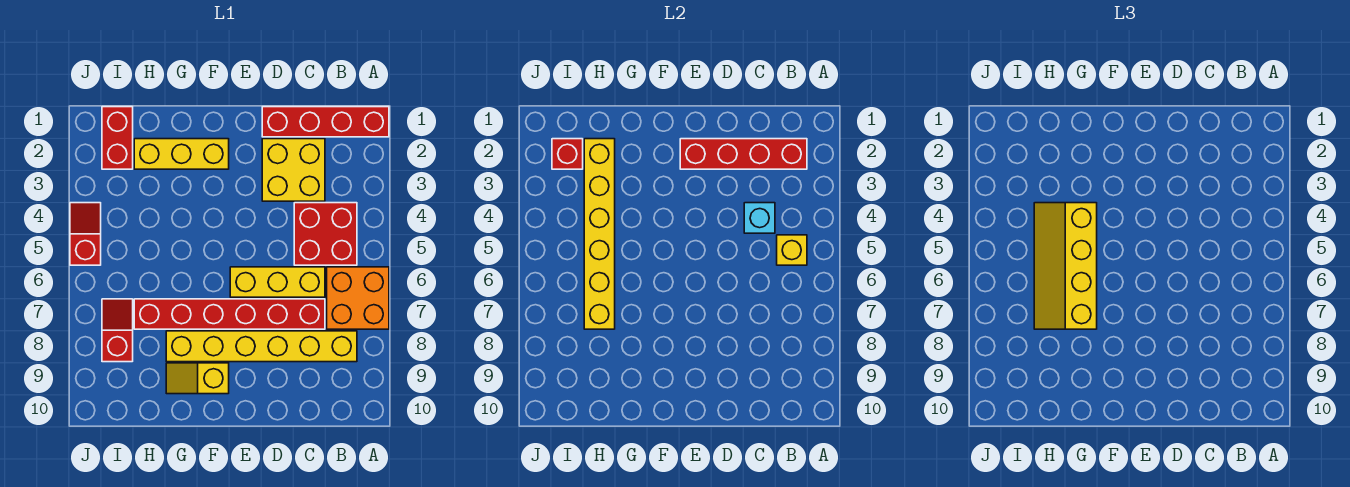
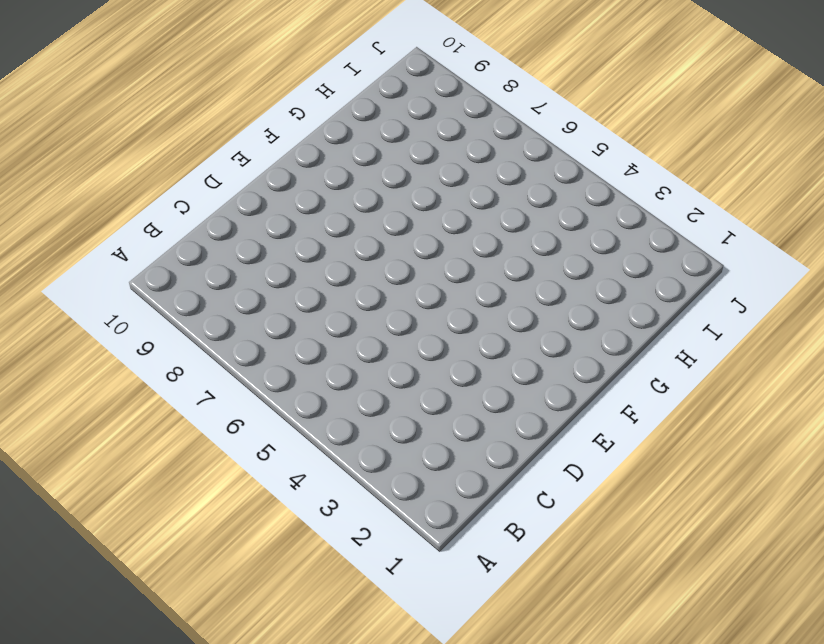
none -> red 1x4 brick [262,107,389,137]
none -> orange 2x2 brick [327,267,389,329]
none -> red 2x2 brick [294,203,357,265]

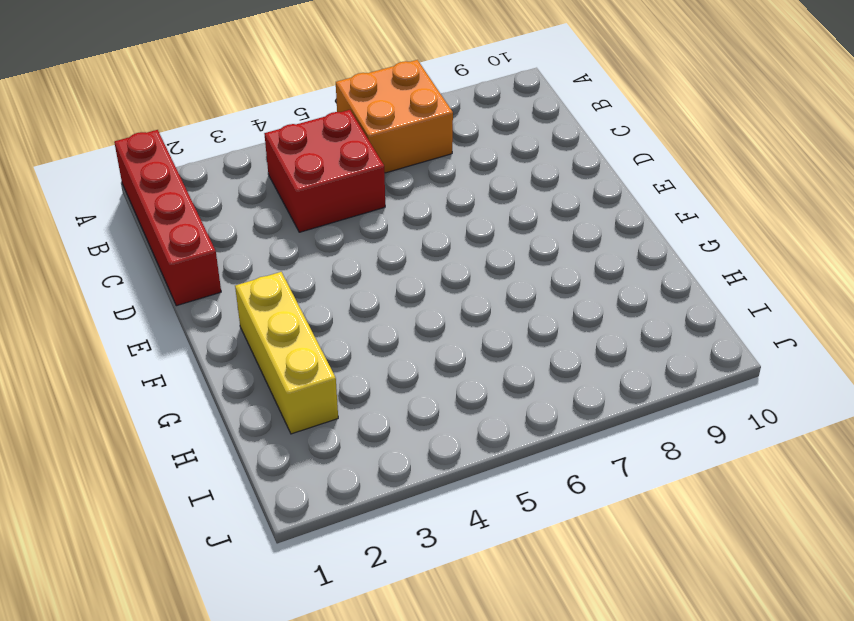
none -> yellow 1x6 brick [166,331,357,362]
none -> yellow 2x2 brick [262,139,325,201]
none -> yellow 1x3 brick [230,267,325,297]

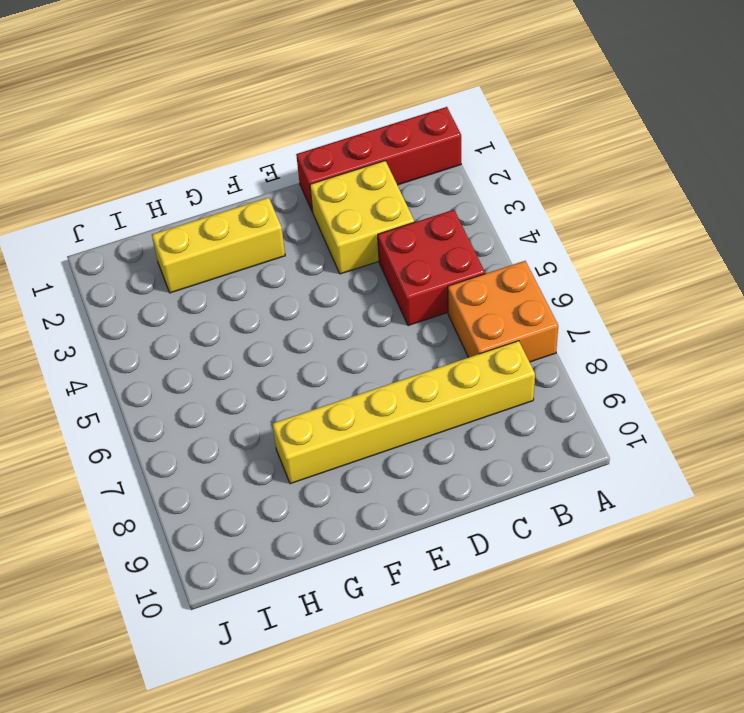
none -> yellow 1x3 brick [230,267,325,297]
none -> red 1x6 brick [134,299,325,329]
none -> yellow 1x2 slope [166,363,229,394]

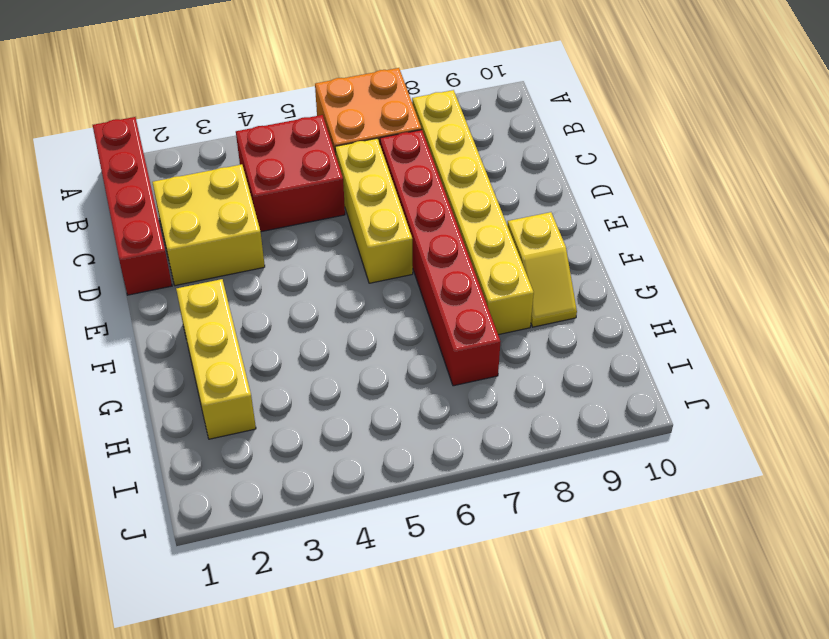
none -> red 1x2 brick [102,107,133,169]
none -> red 1x2 slope [102,299,133,362]
none -> red 1x2 slope [70,203,101,265]

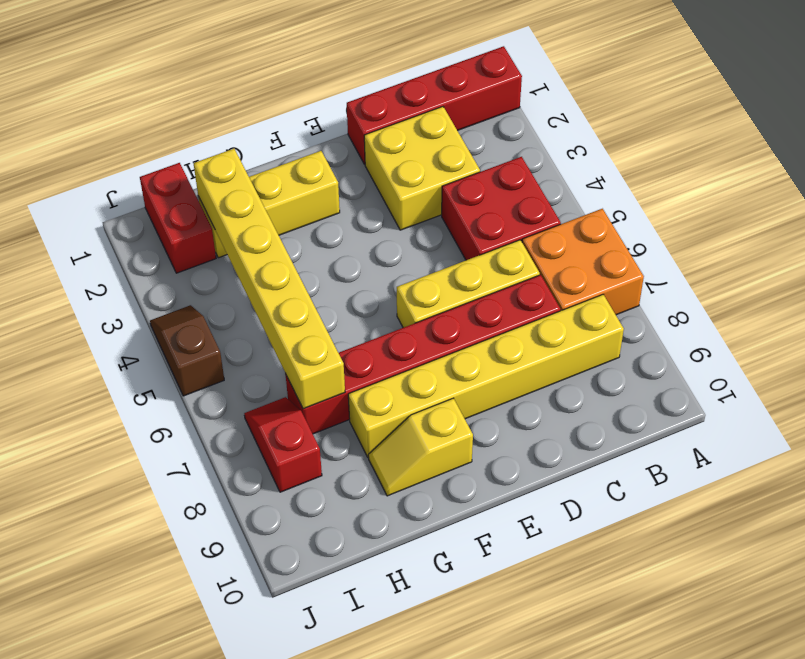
brown 1x2 slope [150,305,224,396] -> red 1x2 slope [70,203,101,265]
none -> red 1x4 brick [680,139,807,169]
none -> yellow 1x1 brick [777,235,807,265]
none -> cyan 1x1 brick [744,203,775,233]

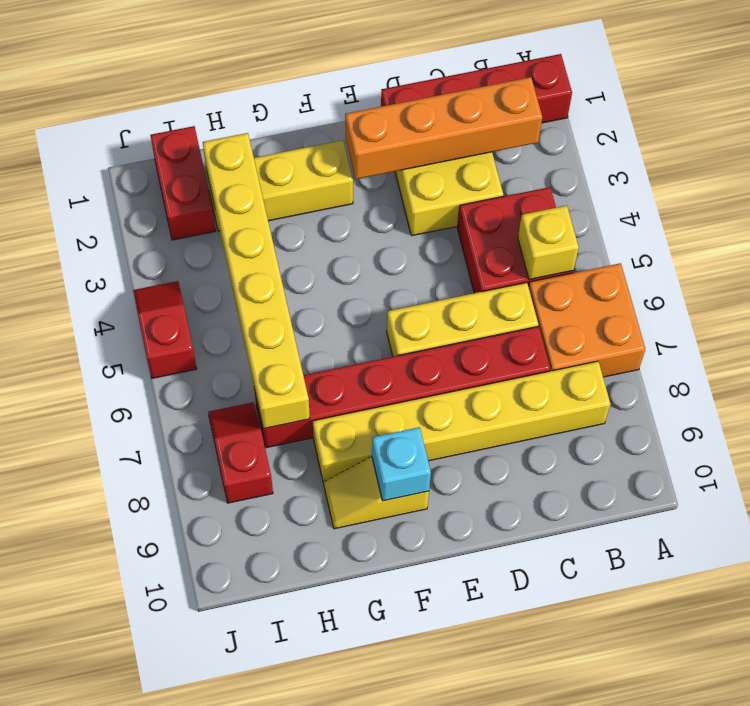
orange 1x4 brick [345,77,542,179] -> red 1x4 brick [680,139,807,169]
cyan 1x1 brick [372,427,431,501] -> cyan 1x1 brick moved to [744,203,775,233]
none -> red 1x1 brick [552,139,583,169]
none -> yellow 2x4 slope [1034,203,1097,329]

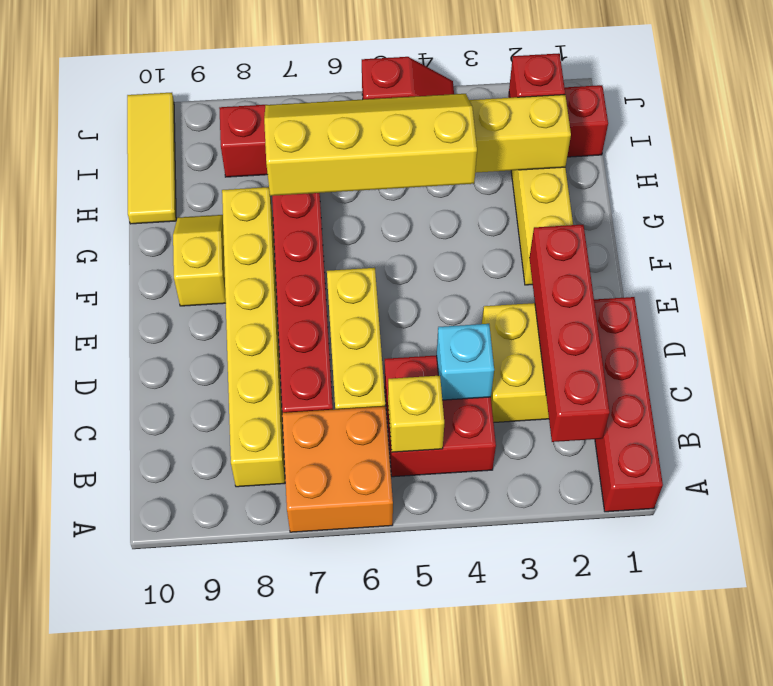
yellow 1x3 tile [127,93,176,224] -> none

